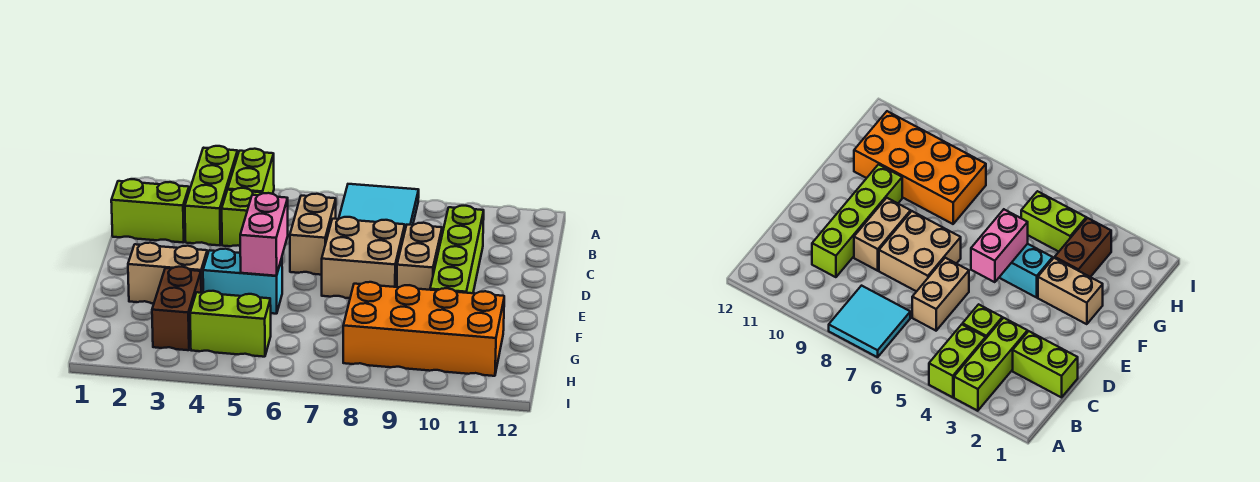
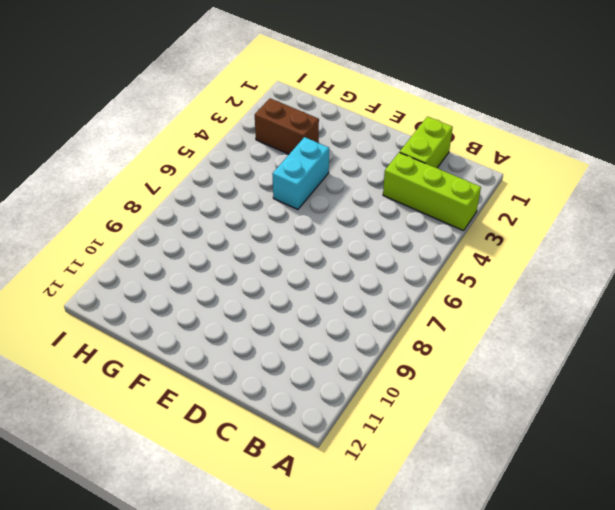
none -> lime 1x2 brick [228,149,274,194]
none -> cyan 2x2 tile [339,184,419,229]
none -> lime 1x1 brick [222,188,262,246]

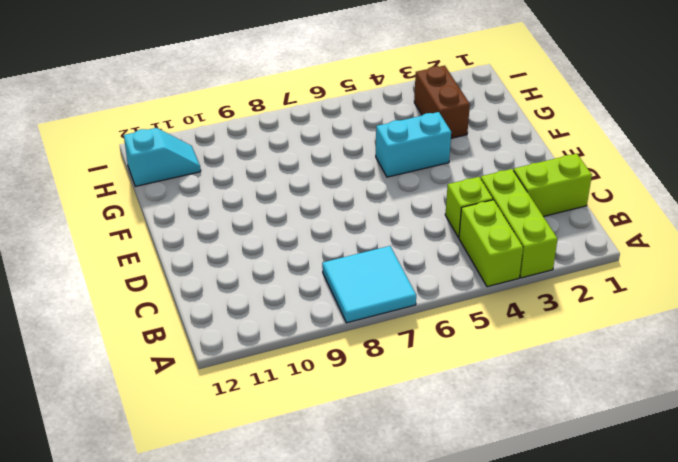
cyan 1x2 slope [124,128,201,186] -> orange 2x4 brick [343,282,504,376]
none -> tan 1x2 brick [290,194,336,275]
none -> lime 1x4 brick [430,206,484,293]
none -> tan 2x2 brick [322,217,405,298]

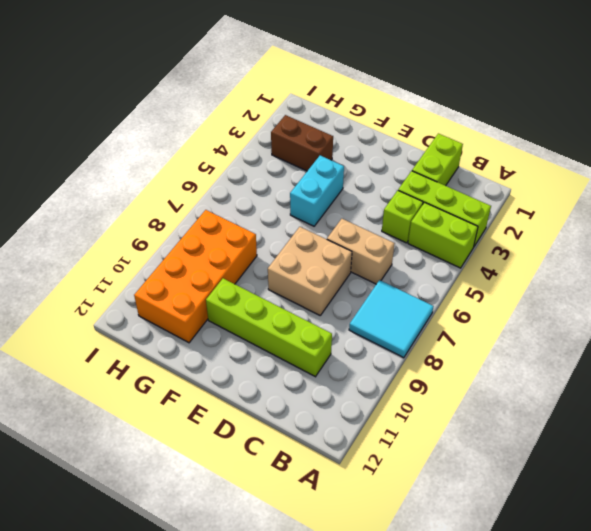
none -> tan 1x2 brick [397,223,442,290]
none -> tan 1x2 brick [128,243,207,304]
none -> lime 1x2 brick [190,291,271,357]

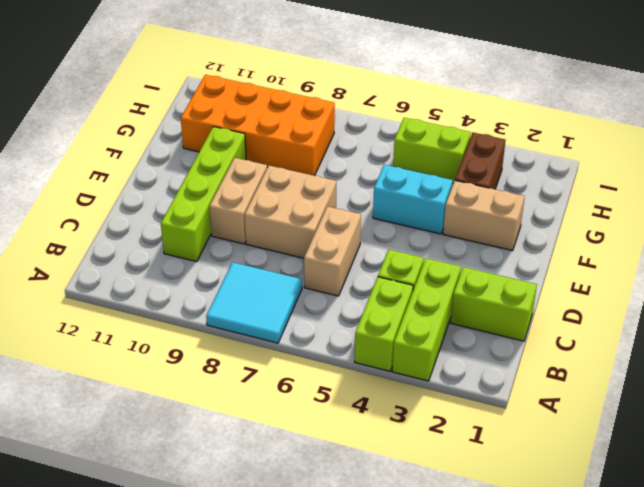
none -> pink 1x2 brick [240,193,288,276]

